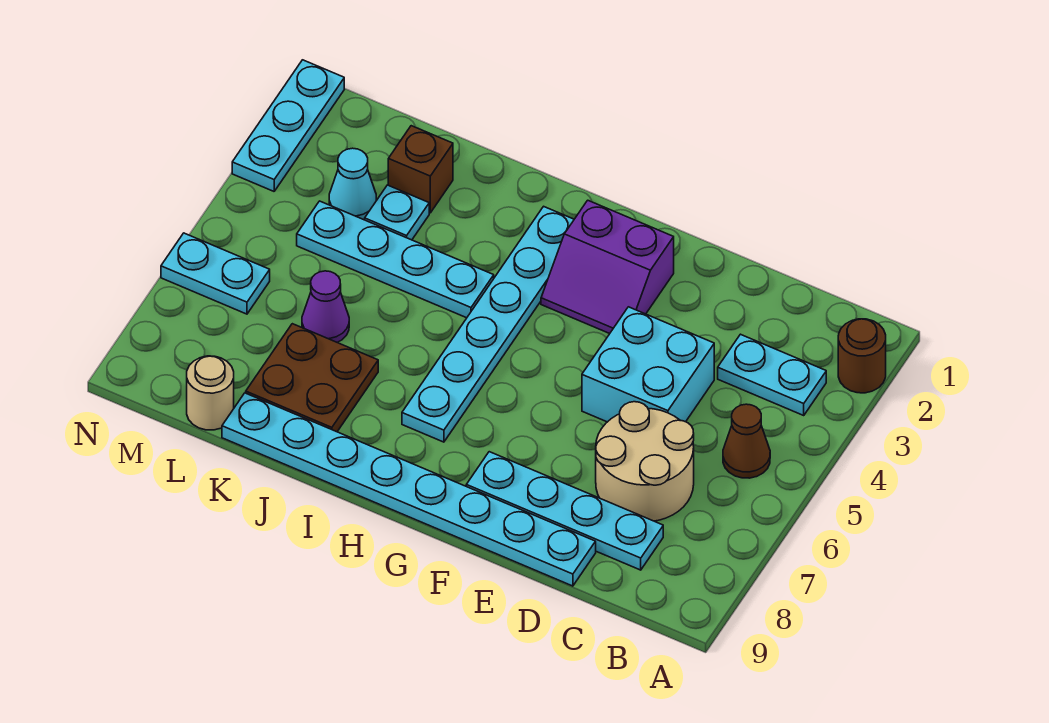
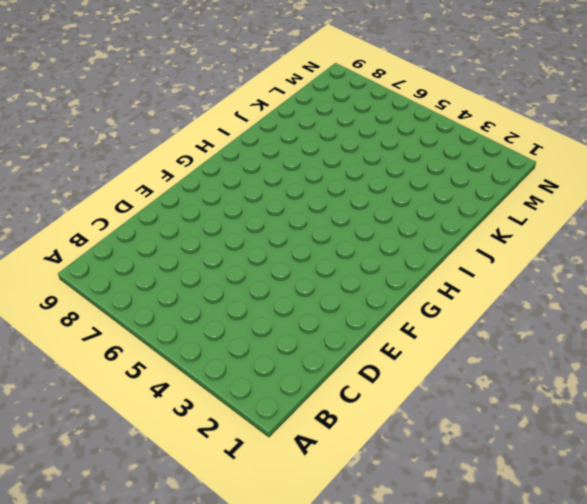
none -> brown 1x1 round brick [838,319,886,393]
none -> cyan 1x2 plate [718,334,826,415]
none -> brown 1x1 cone [723,404,770,478]

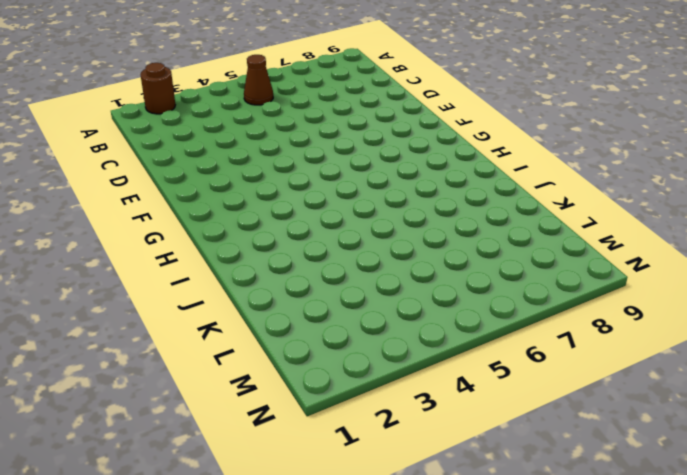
none -> cyan 1x2 plate [718,334,826,415]
none -> tan 2x2 round brick [596,402,694,521]
none -> cyan 1x4 plate [466,452,663,570]

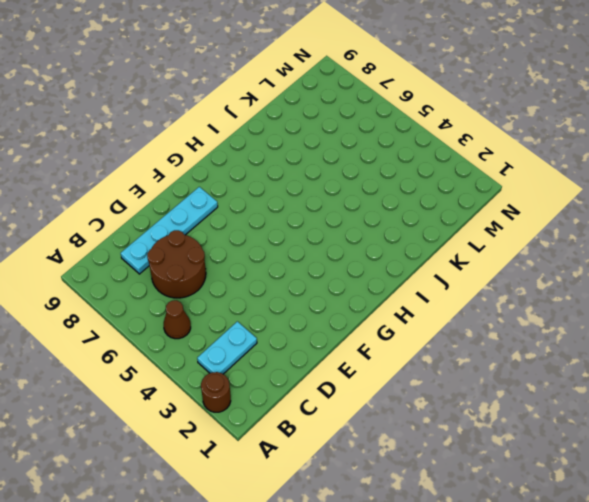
brown 2x2 round brick [147,230,206,298] -> tan 2x2 round brick [596,402,694,521]
none -> cyan 2x2 brick [582,307,714,422]
none -> cyan 1x8 plate [222,393,596,586]
none -> purple 2x2 slope [541,200,674,334]

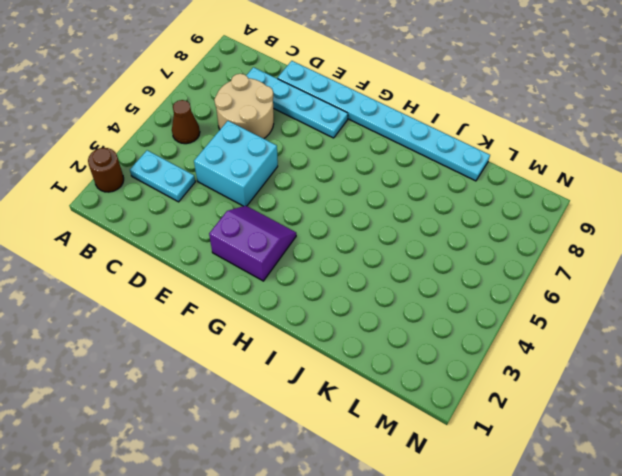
none -> cyan 1x6 plate [402,206,574,442]
none -> cyan 1x4 plate [297,201,494,318]
none -> brown 2x2 plate [246,324,378,432]

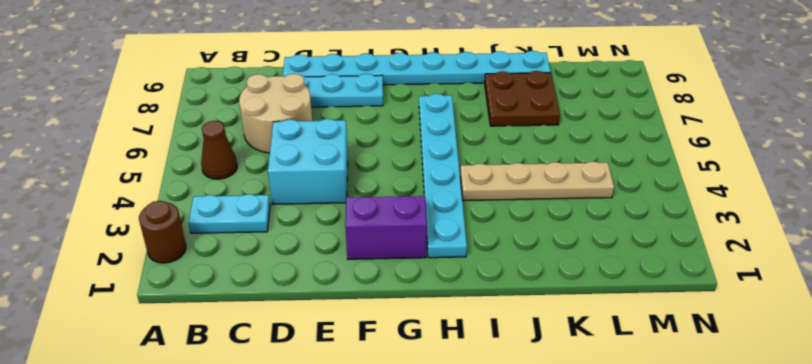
tan 1x4 plate [460,161,614,201] -> cyan 1x4 plate [297,201,494,318]
none -> brown 1x1 brick [388,126,453,213]
none -> cyan 1x1 plate [365,185,429,240]
none -> purple 1x1 cone [302,271,349,343]

